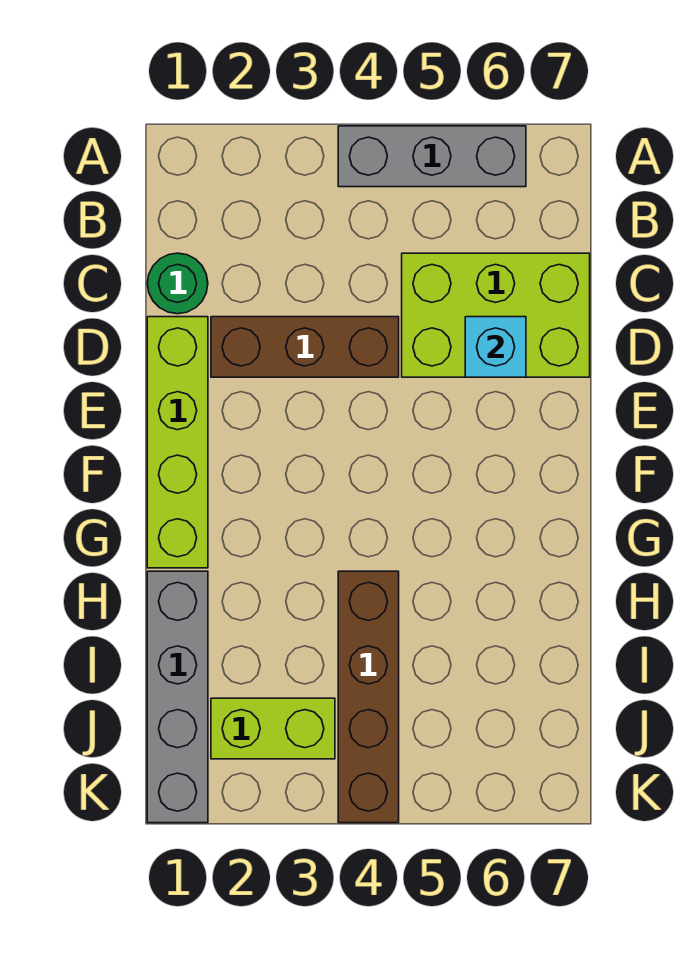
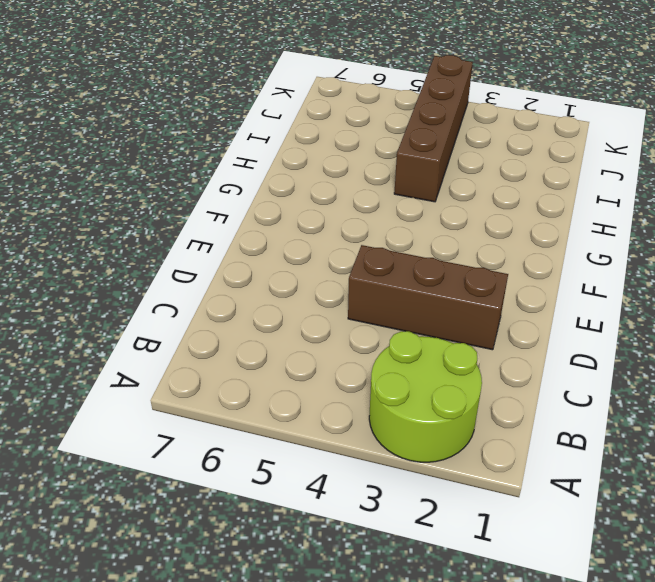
lime 2x2 round brick [369,331,482,462] -> none
none -> grey 1x3 brick [338,126,526,187]
none -> green 1x1 round brick [147,253,208,314]

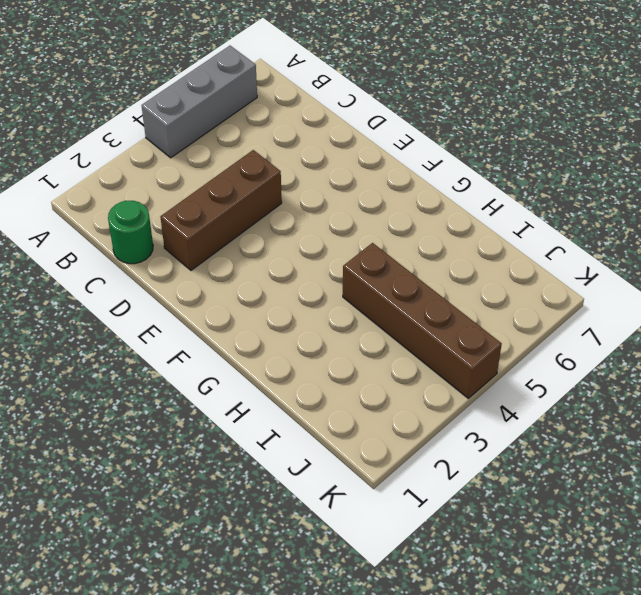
none -> lime 2x3 brick [402,253,590,377]
none -> lime 1x4 brick [147,317,208,568]

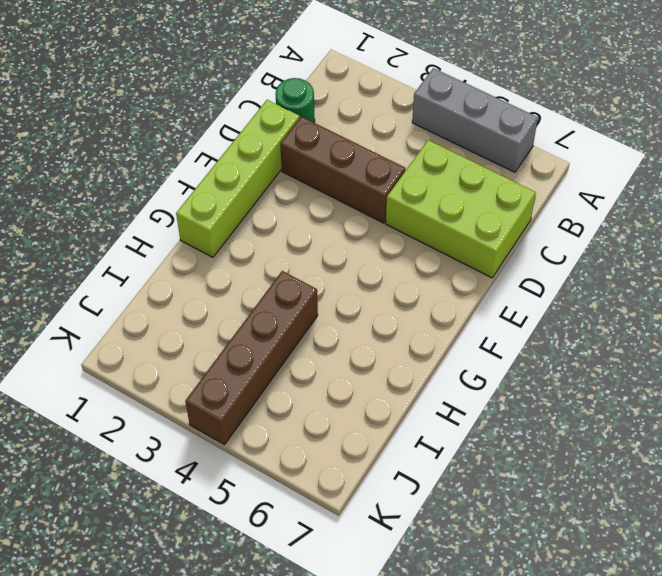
none -> grey 1x4 brick [147,571,208,823]
none -> lime 1x2 brick [211,698,335,759]

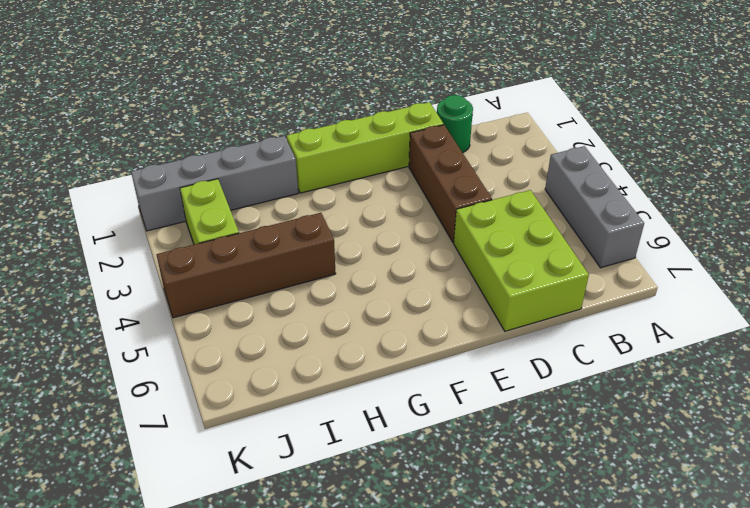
none -> cyan 1x1 brick [465,317,526,377]

